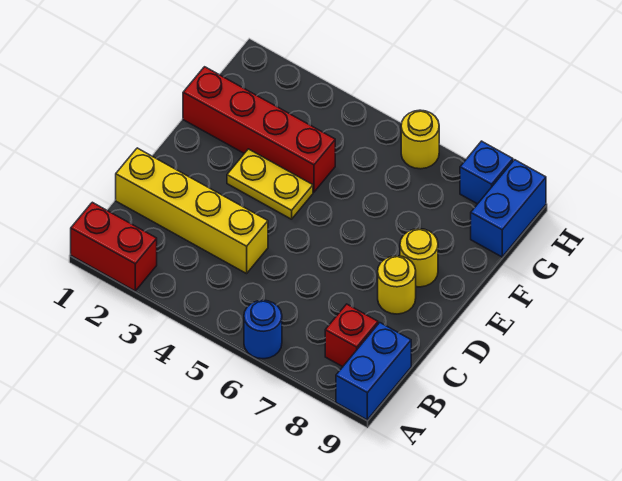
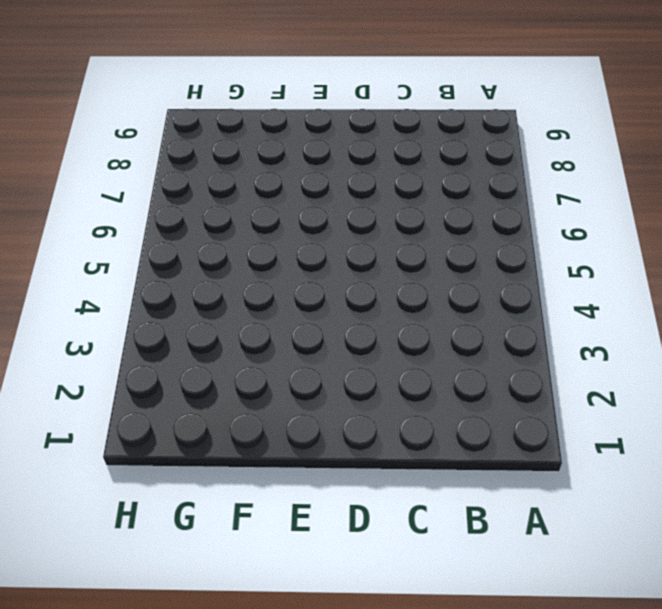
none -> red 1x2 brick [71,202,157,291]
none -> blue 1x1 round brick [244,300,282,359]
none -> blue 1x2 brick [336,323,411,420]

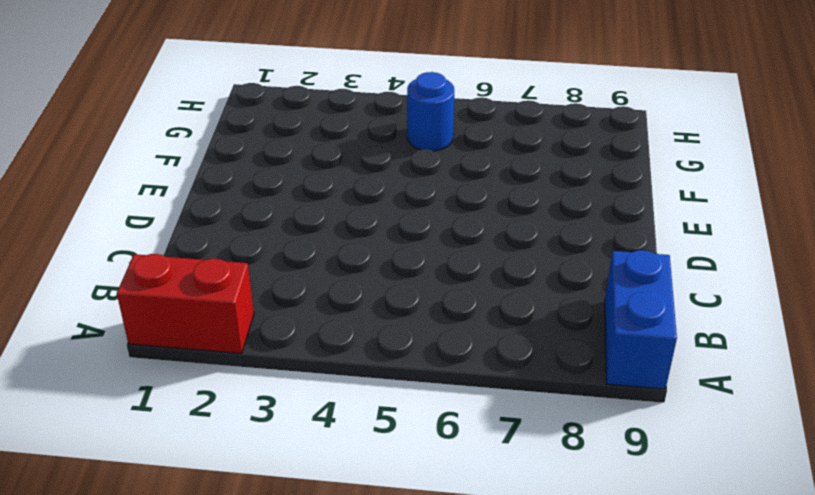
blue 1x1 round brick [407,72,454,151] -> blue 1x1 round brick moved to [244,300,282,359]
none -> red 1x1 brick [325,304,378,367]
none -> yellow 1x4 brick [116,148,268,274]
none -> yellow 1x1 round brick [378,256,416,314]

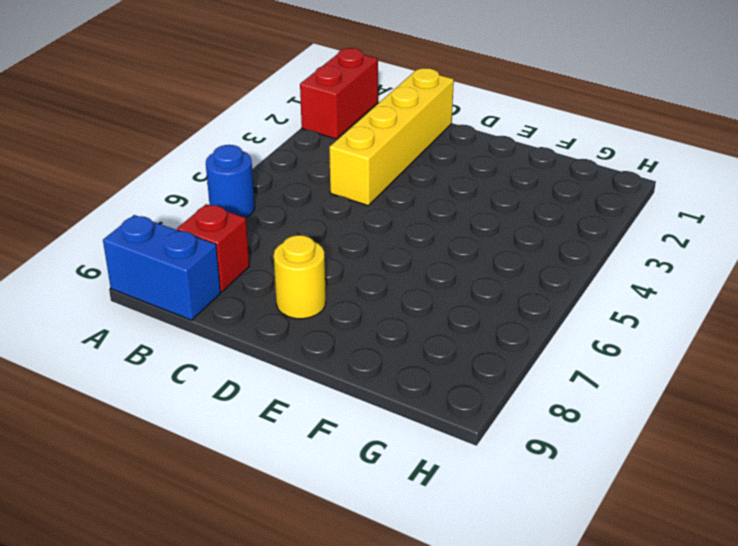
none -> yellow 1x2 plate [227,149,313,219]
none -> yellow 1x1 round brick [400,229,438,287]
none -> red 1x4 brick [183,67,335,192]

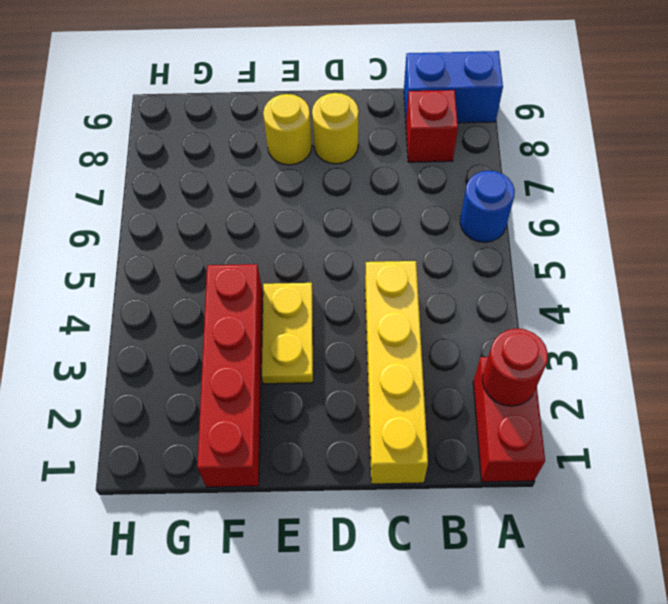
red 1x1 round brick [483,328,548,406] -> none
none -> blue 1x2 brick [471,160,546,257]
none -> yellow 1x1 round brick [401,110,439,169]
none -> blue 1x1 brick [460,141,513,204]

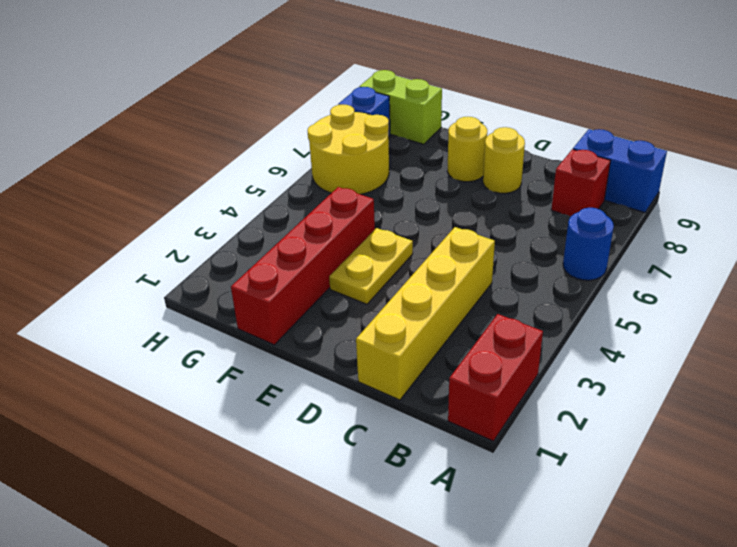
yellow 2x2 round brick [308,105,389,194] -> yellow 1x1 round brick [401,110,439,169]
lime 1x2 brick [360,70,442,144] -> blue 1x2 brick [471,160,546,257]

